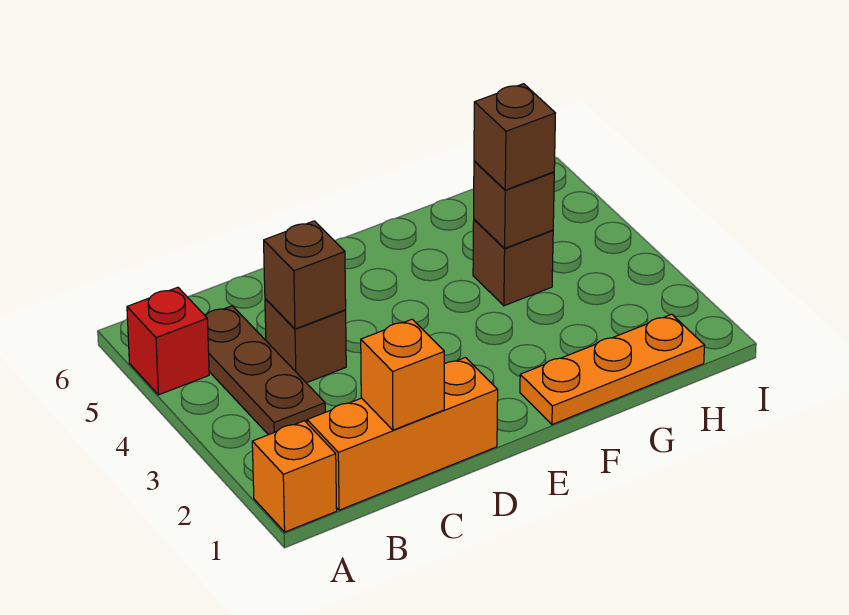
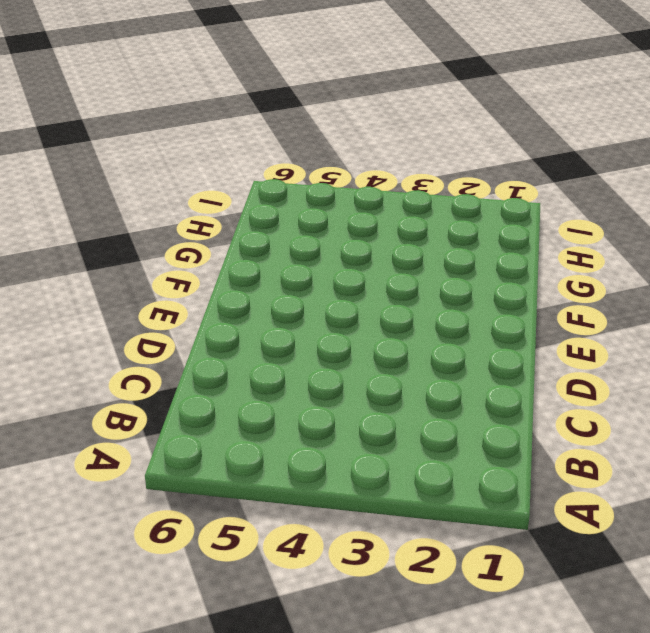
none -> orange 1x1 brick [252,421,337,532]
none -> red 1x1 brick [127,287,209,395]

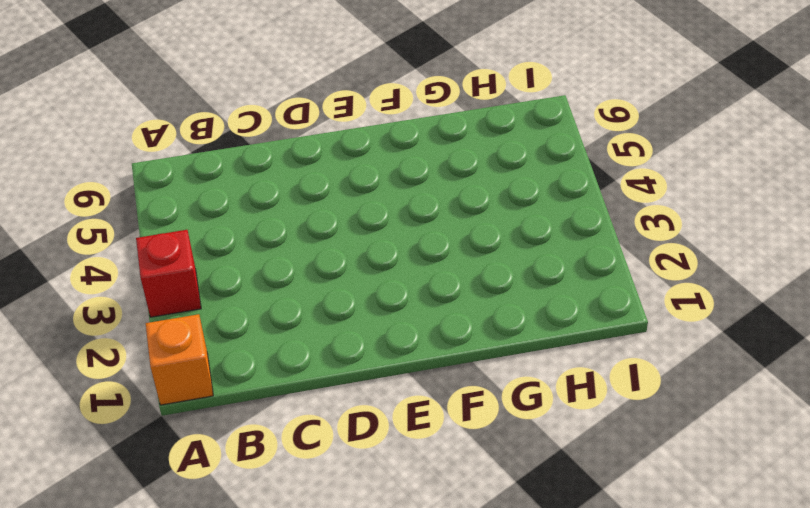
red 1x1 brick [136,230,201,317] -> red 1x1 brick moved to [127,287,209,395]
none -> orange 1x3 brick [307,357,498,510]
none -> brown 1x3 plate [205,306,325,435]

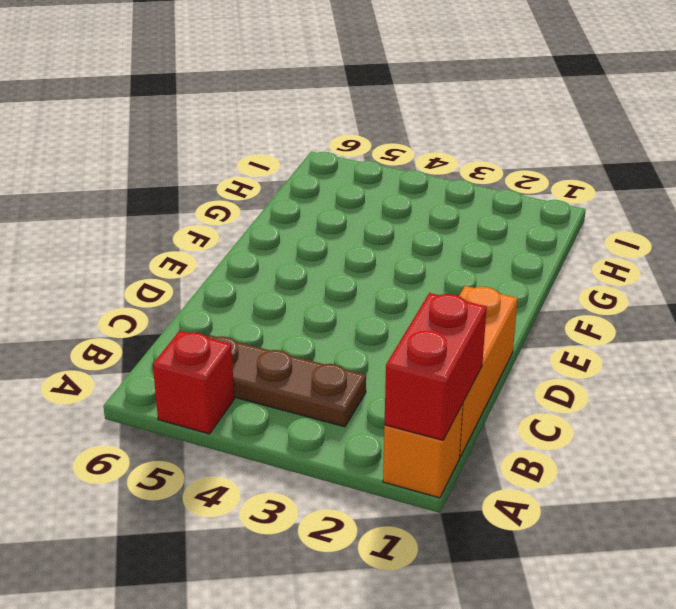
red 1x2 brick [385,293,487,440] -> none
none -> brown 1x1 brick [265,299,346,383]
none -> orange 1x3 plate [520,314,705,424]

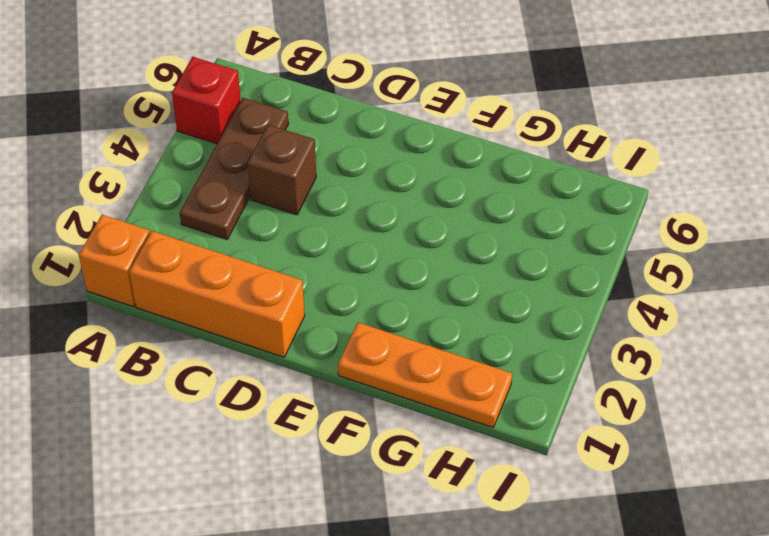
none -> brown 1x1 brick [473,220,553,306]
none -> orange 1x1 brick [361,319,444,430]

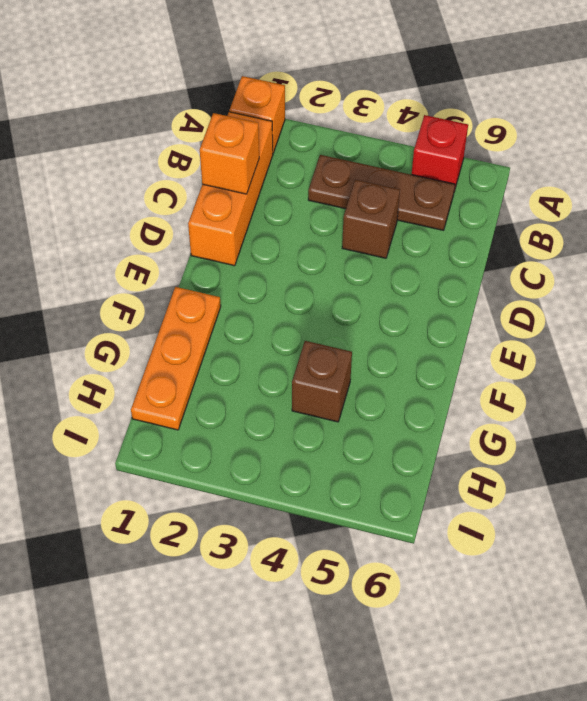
none -> brown 1x1 brick [264,221,346,329]
none -> brown 1x1 brick [474,161,554,248]

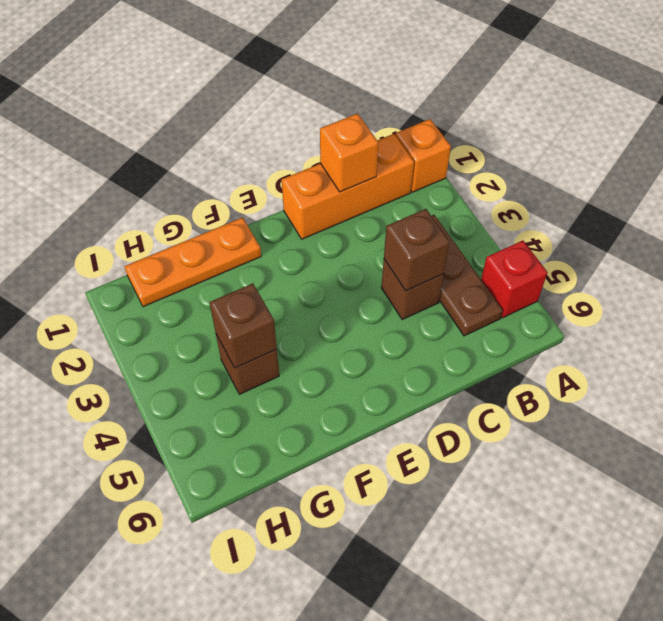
none -> brown 1x1 brick [474,84,555,190]

